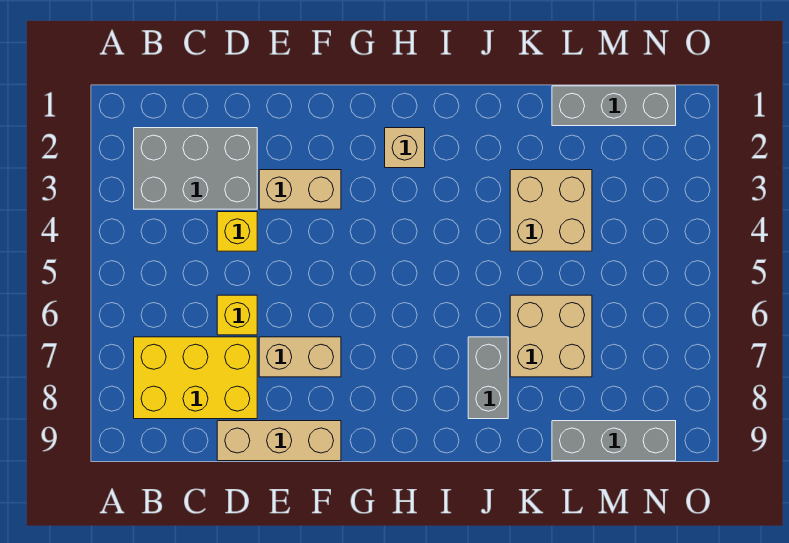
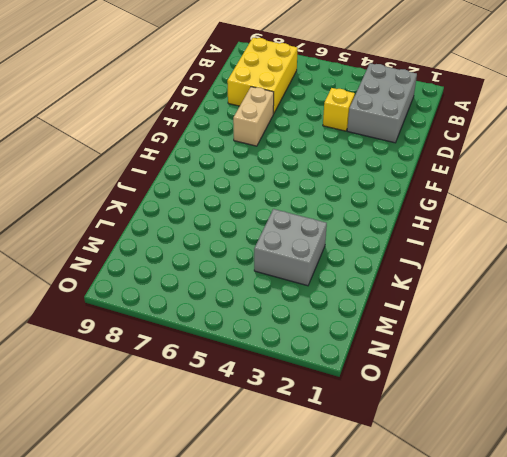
grey 2x2 brick [254,209,327,286] -> tan 2x2 brick [510,170,592,251]
none -> yellow 1x1 brick [217,295,257,335]
none -> tan 1x3 brick [217,421,341,461]
none -> tan 1x2 brick [259,170,341,209]

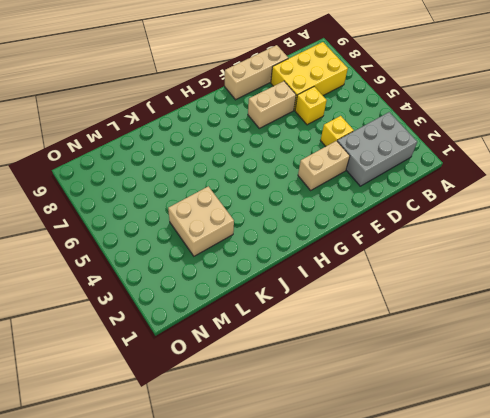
none -> tan 1x1 brick [385,128,425,168]
none -> grey 1x2 brick [468,337,508,419]
none -> tan 2x2 brick [510,295,592,377]

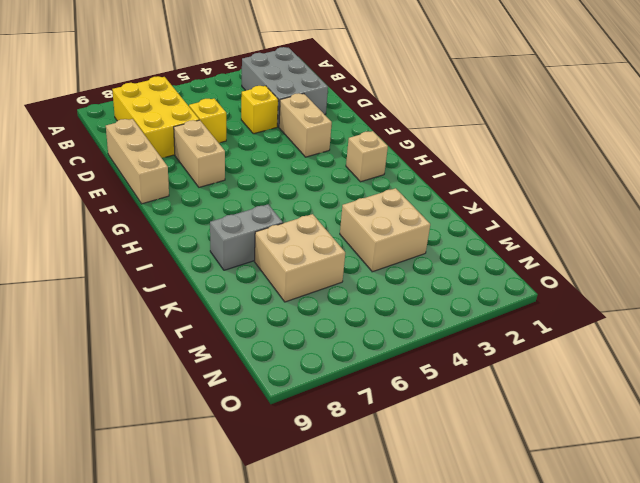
none -> grey 1x3 brick [552,86,676,126]
none -> grey 1x3 brick [552,421,676,461]

